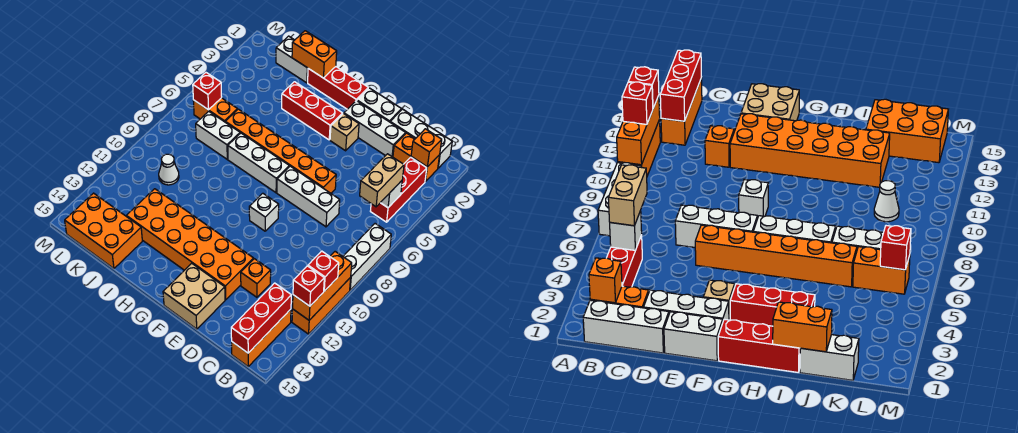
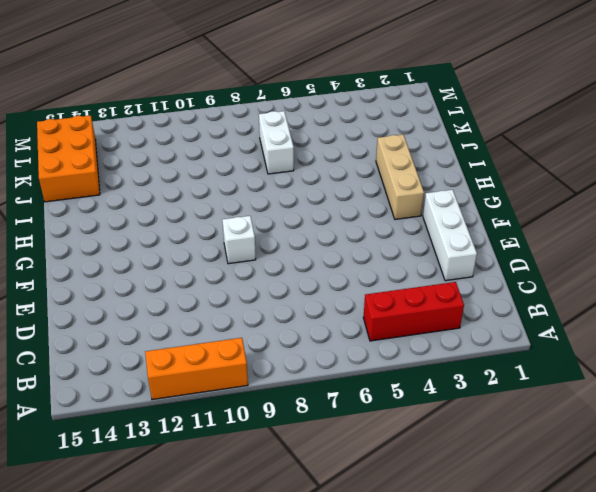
tan 1x3 brick [376,134,424,219] -> red 1x3 brick [282,82,343,140]
none -> white 1x3 brick [343,224,391,290]
none -> white 1x3 brick [390,109,452,168]
none -> orange 1x2 brick [393,133,440,182]
none -> orange 1x3 brick [232,309,291,366]

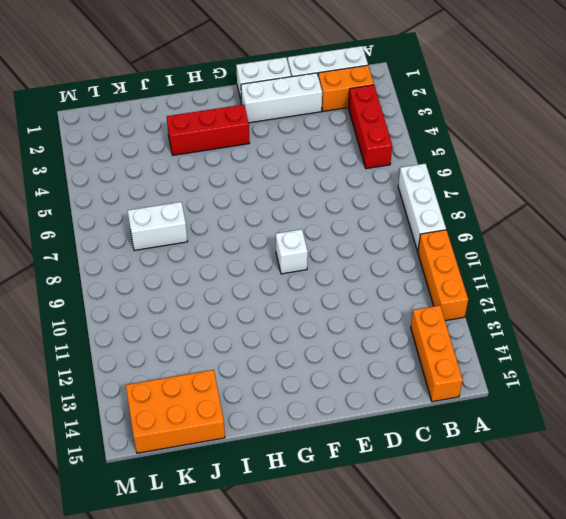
none -> white 1x3 brick [277,166,340,227]
none -> orange 1x1 brick [241,259,271,297]
none -> orange 1x6 brick [225,109,336,193]
none -> orange 2x6 brick [126,189,254,300]

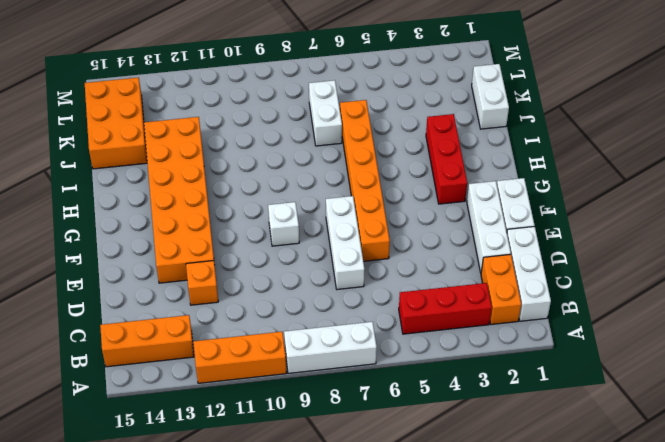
none -> tan 2x2 brick [163,263,225,329]
none -> tan 1x1 brick [330,114,359,151]
none -> red 1x3 brick [308,67,368,109]
none -> white 1x3 brick [228,133,289,193]

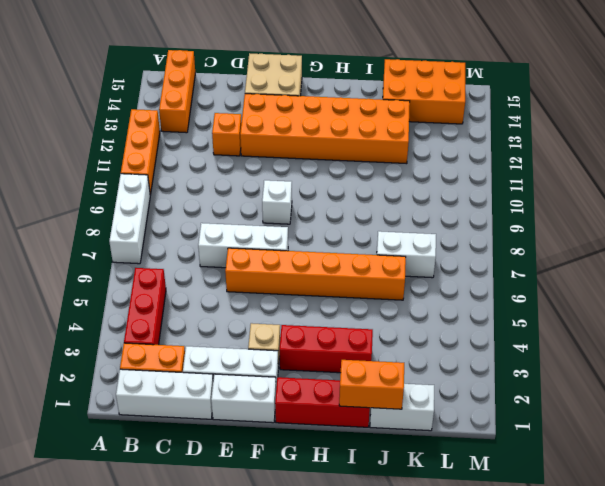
none -> white 1x3 brick [228,133,289,193]
none -> orange 1x2 brick [193,98,238,122]
none -> white 1x1 cone [159,154,179,185]
none -> orange 1x3 brick [293,252,352,320]

